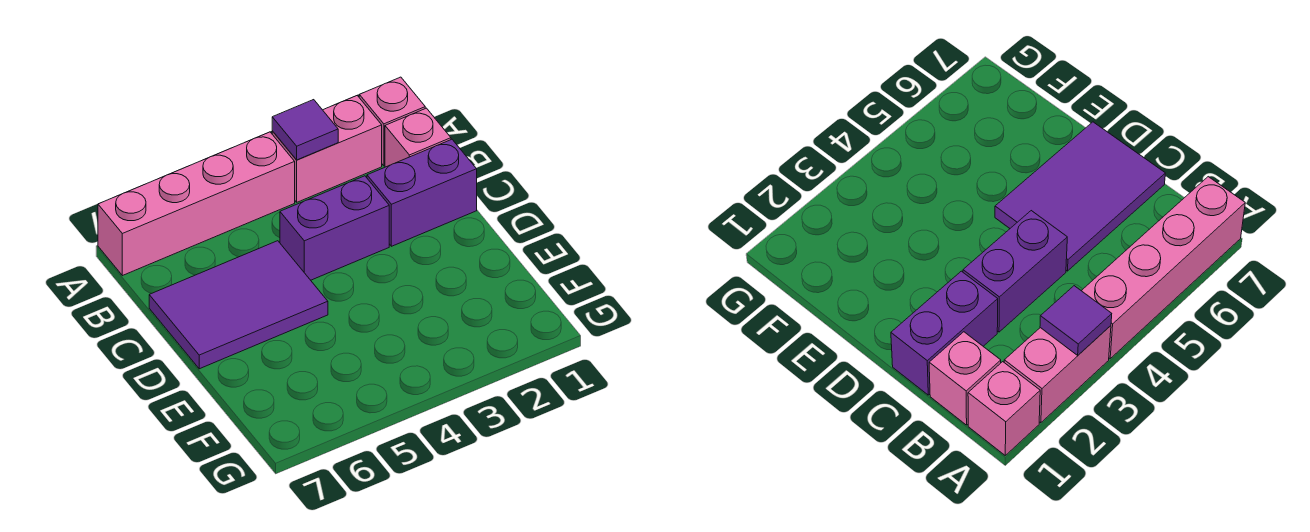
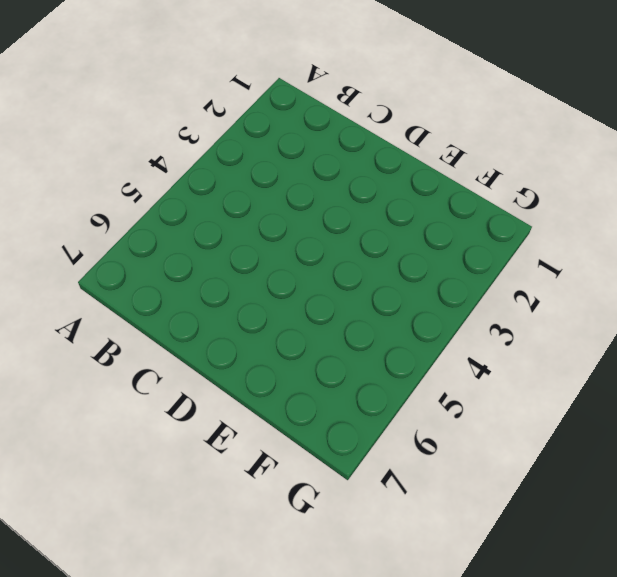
none -> pink 1x1 brick [359,77,425,166]
none -> pink 1x2 brick [272,96,382,202]

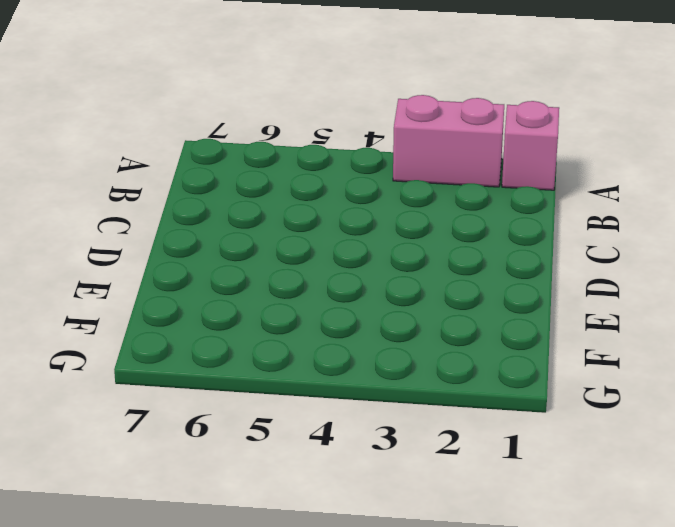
none -> pink 1x4 brick [98,132,295,276]
none -> pink 1x1 brick [385,108,451,167]

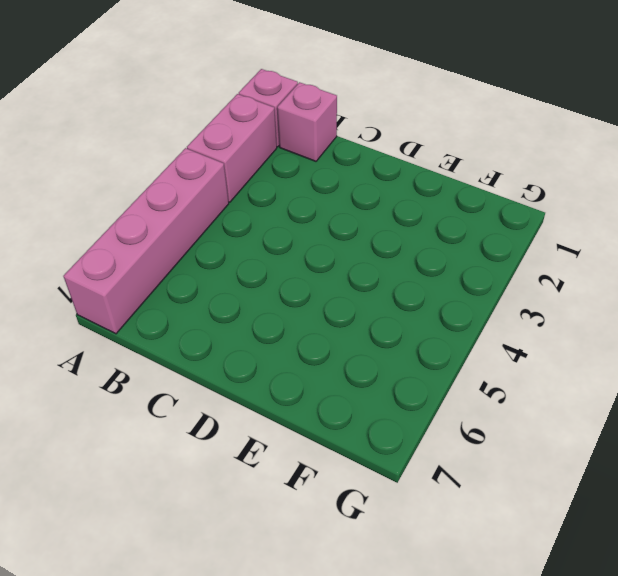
none -> purple 1x2 brick [367,139,477,246]
none -> purple 1x2 brick [280,176,389,280]

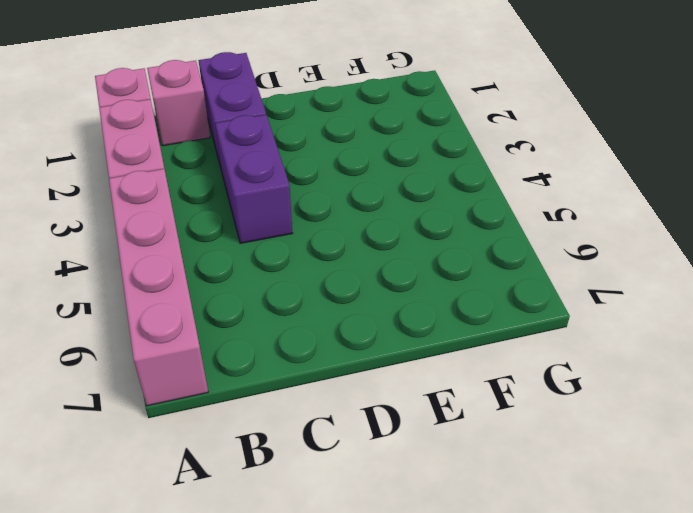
none -> purple 2x3 tile [149,241,328,369]
none -> purple 1x1 tile [272,100,338,160]

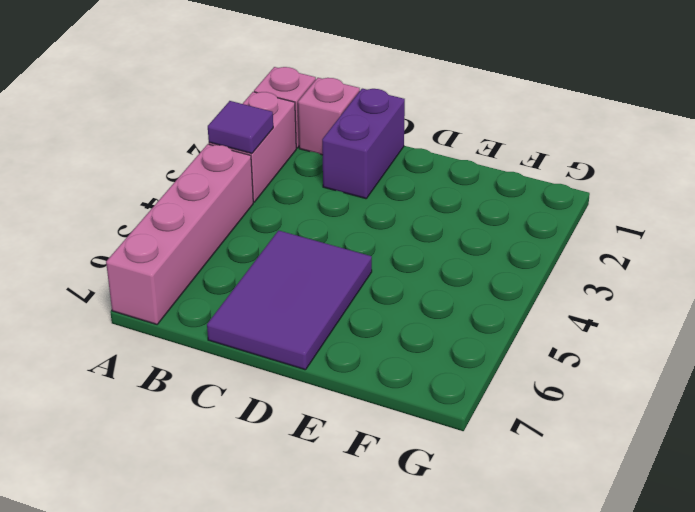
none -> purple 1x2 brick [280,176,389,280]

